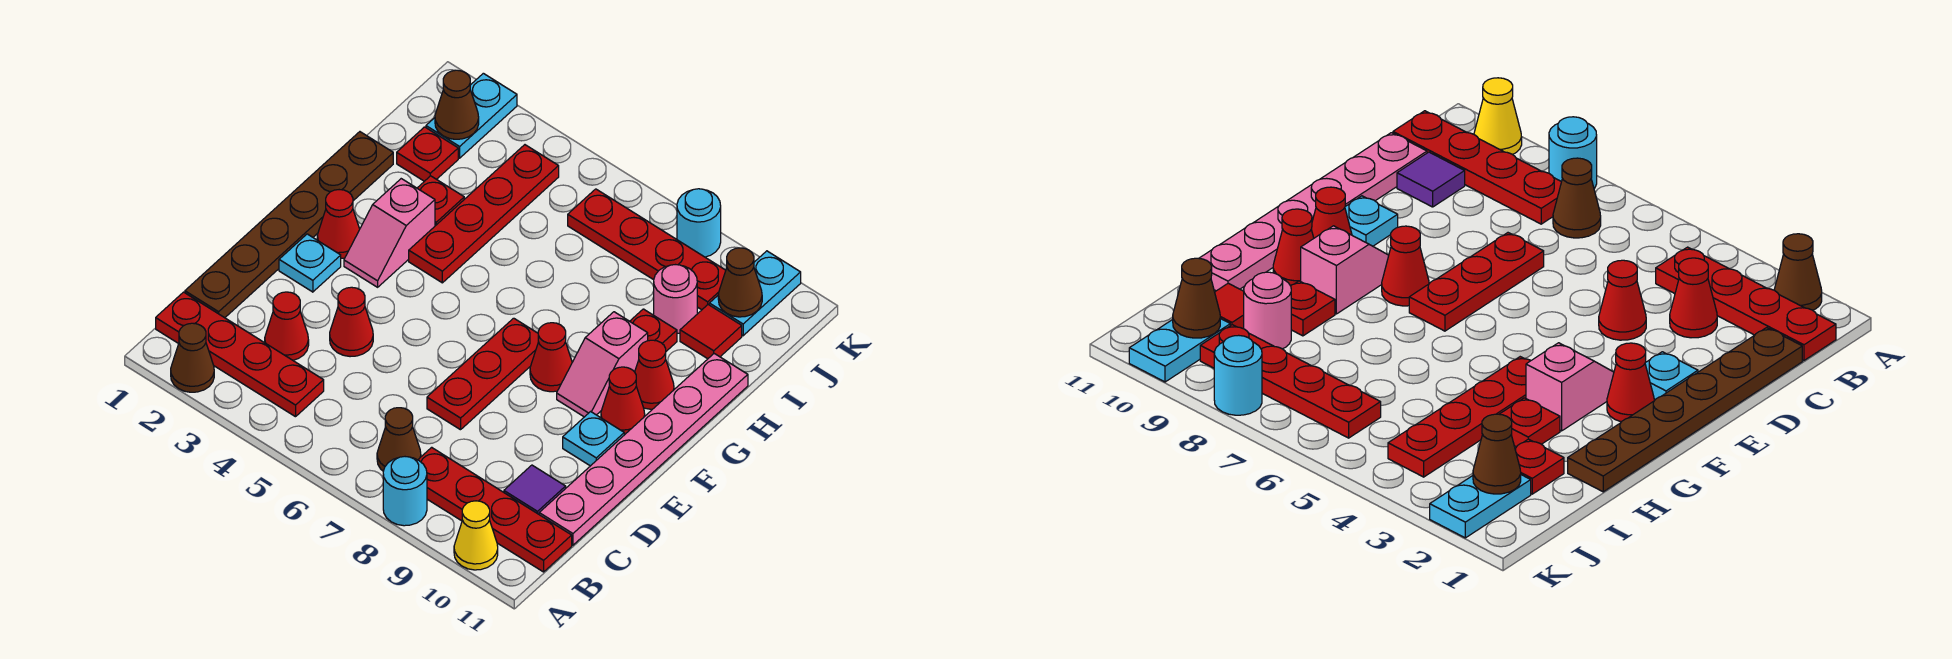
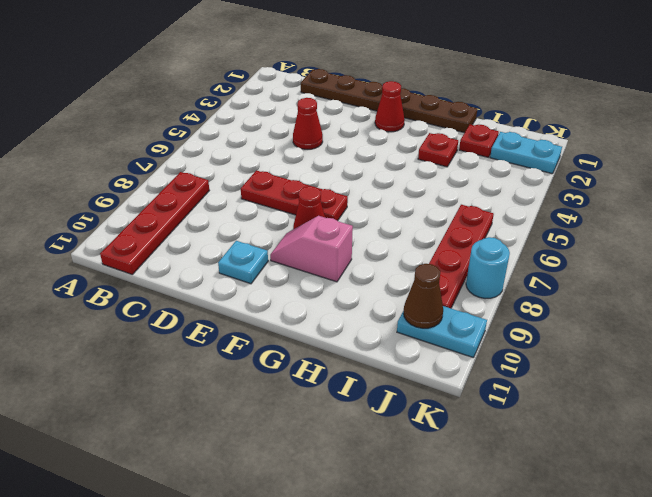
none -> brown 1x1 cone [171,323,214,392]
none -> cyan 1x1 round brick [383,457,427,526]
none -> yellow 1x1 cone [454,501,498,570]
none -> red 1x4 plate [156,292,324,417]

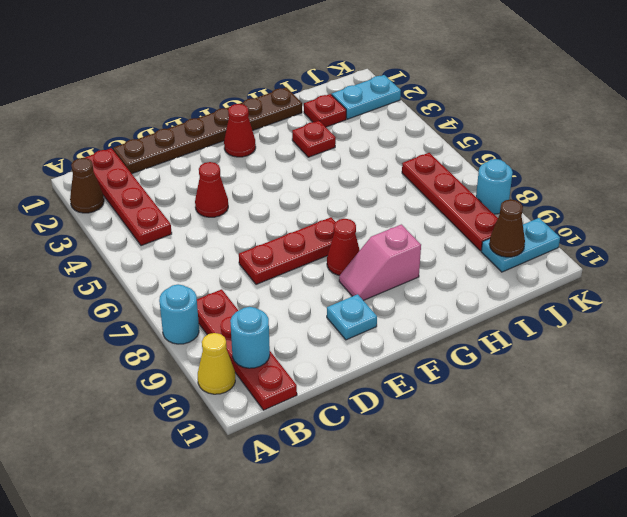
cyan 1x1 round brick [230,307,270,368] -> none
none -> brown 1x1 cone [377,408,421,471]
none -> red 1x1 cone [265,292,309,360]
none -> purple 1x1 tile [504,465,566,514]
none -> pink 1x6 plate [539,354,748,545]

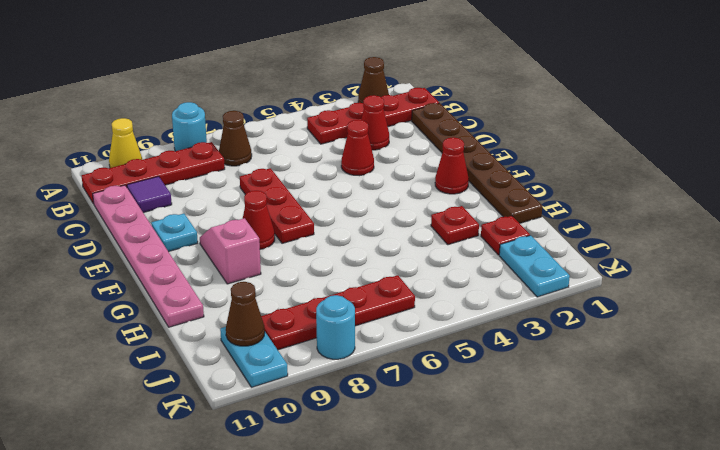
none -> cyan 1x1 plate [279,234,341,292]
none -> pink 1x2 slope [344,179,435,287]
none -> red 1x1 cone [601,367,645,435]
none -> red 1x4 plate [409,145,559,283]

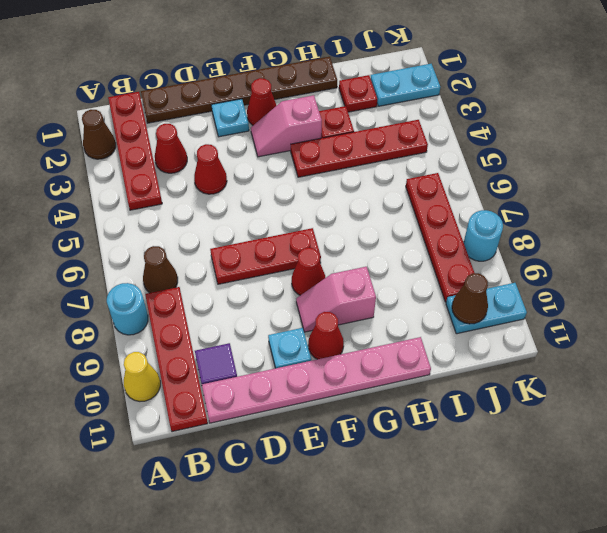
none -> red 1x1 cone [635,340,674,409]
none -> red 1x1 plate [630,309,677,351]
none -> pink 1x1 round brick [654,265,697,333]
none -> red 1x1 tile [680,305,742,359]

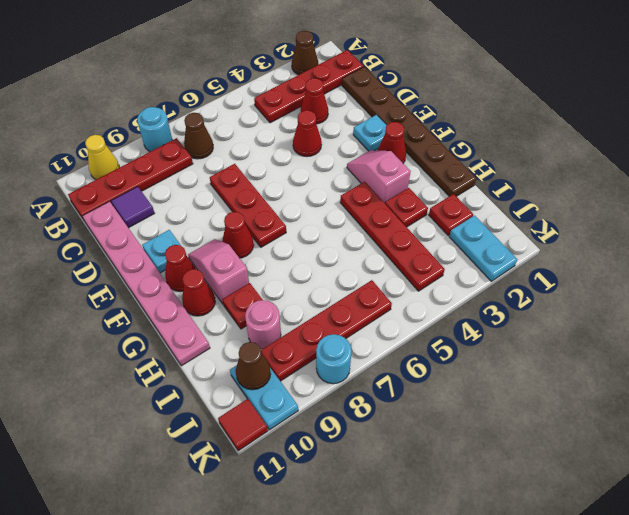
red 1x1 tile [218,399,268,451] -> red 1x1 tile moved to [680,305,742,359]
none -> brown 1x1 cone [435,70,479,139]

